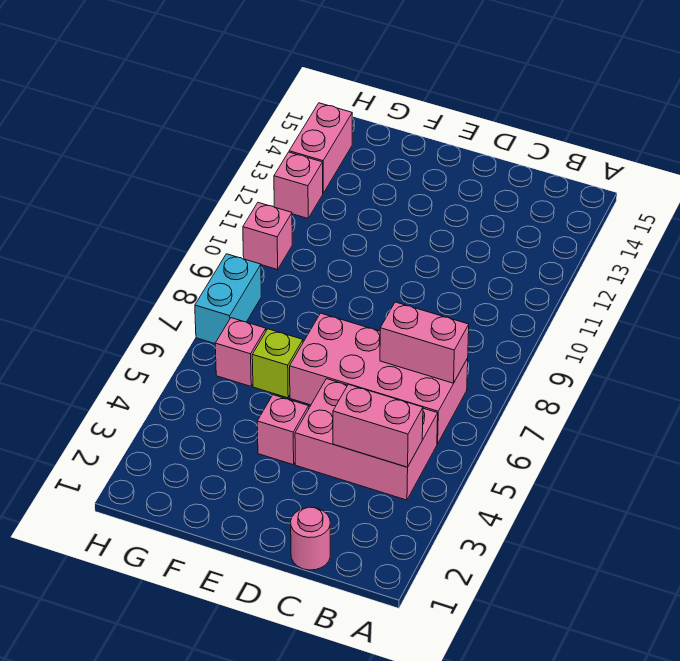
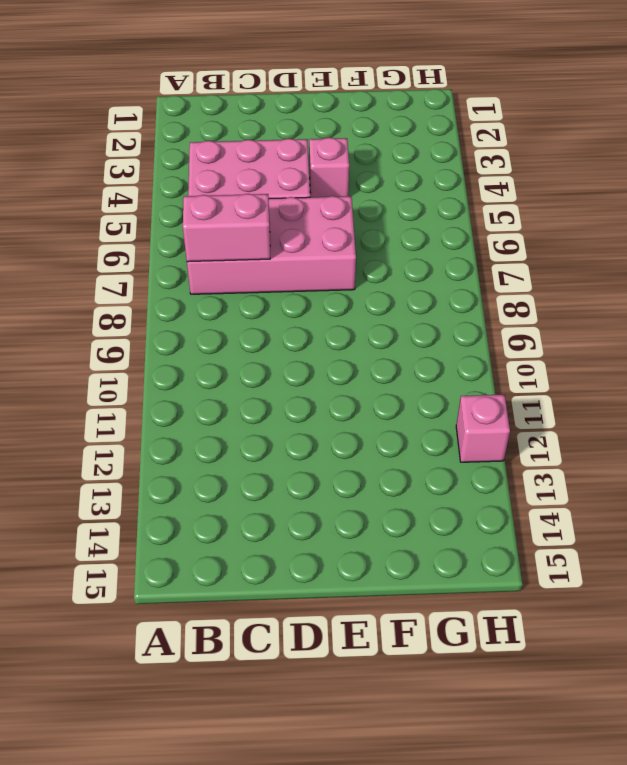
none -> pink 1x1 round brick [291,507,330,570]
none -> lime 1x1 brick [252,329,303,398]
none -> pink 1x1 brick [215,318,266,386]

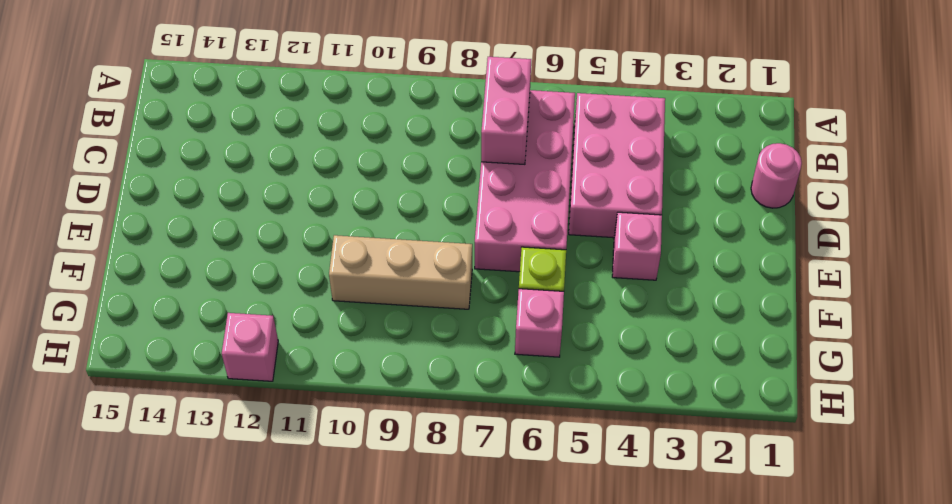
tan 1x3 brick [329,235,472,309] -> none
none -> cyan 1x2 brick [195,254,261,344]
none -> pink 1x1 brick [243,203,292,270]
none -> pink 1x2 brick [289,103,352,193]

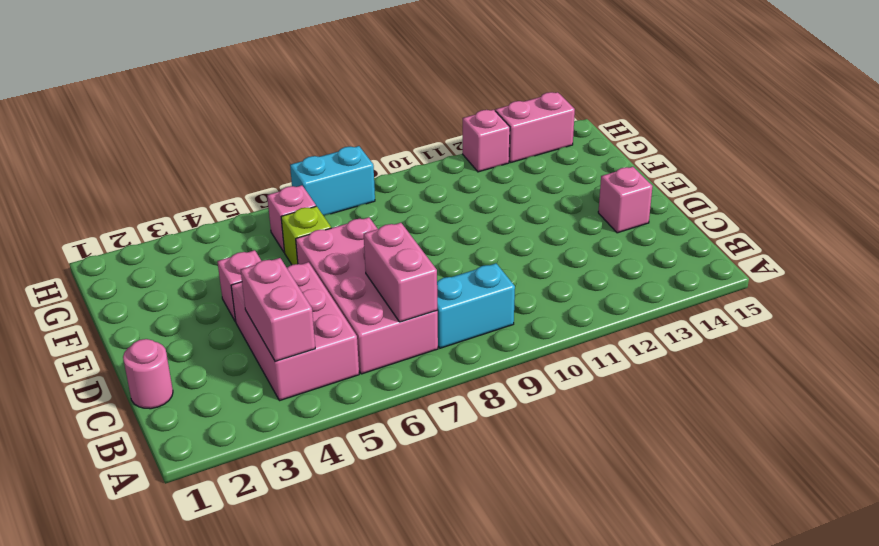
cyan 1x2 brick [437,263,515,348] -> none
pink 1x1 brick [598,167,653,233] -> pink 1x1 brick moved to [243,203,292,270]

